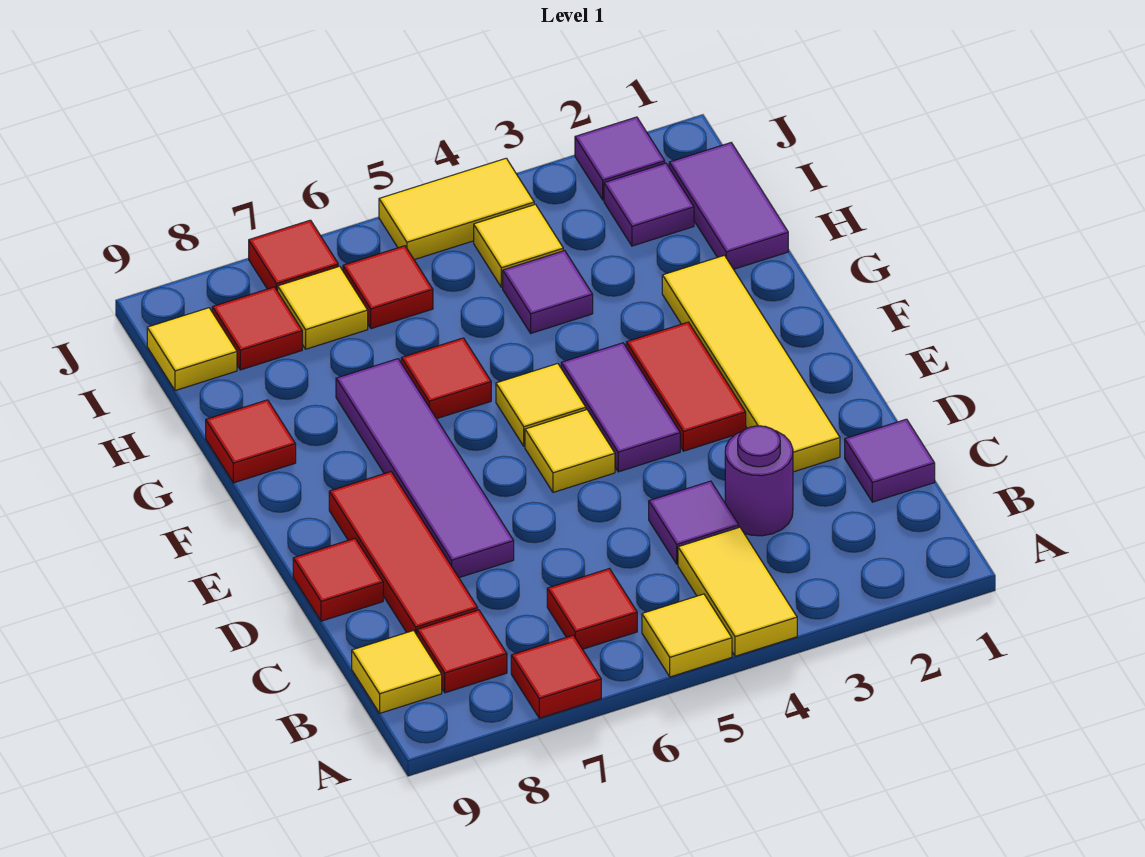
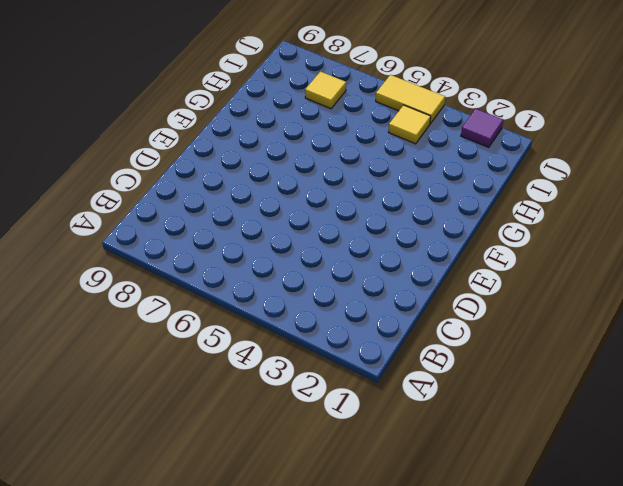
none -> yellow 1x2 tile [678,527,797,656]
none -> yellow 1x1 tile [642,594,732,677]
none -> red 1x1 tile [511,635,601,718]
none -> red 1x1 tile [547,569,637,649]

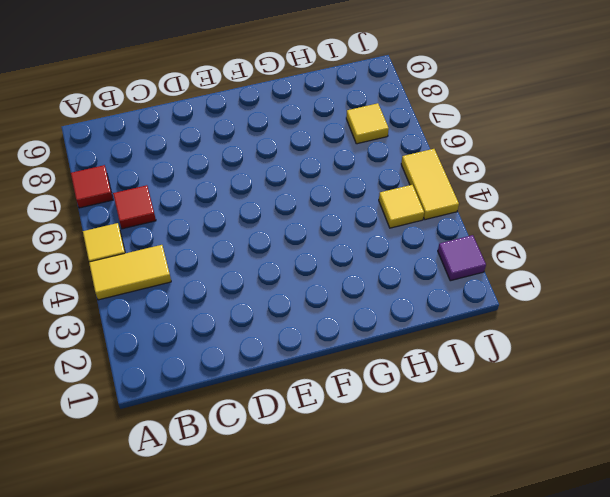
none -> red 1x1 tile [417,610,507,693]
none -> yellow 1x1 tile [352,630,442,713]
none -> purple 1x1 tile [845,419,935,502]
none -> purple 1x1 round brick [725,426,793,536]

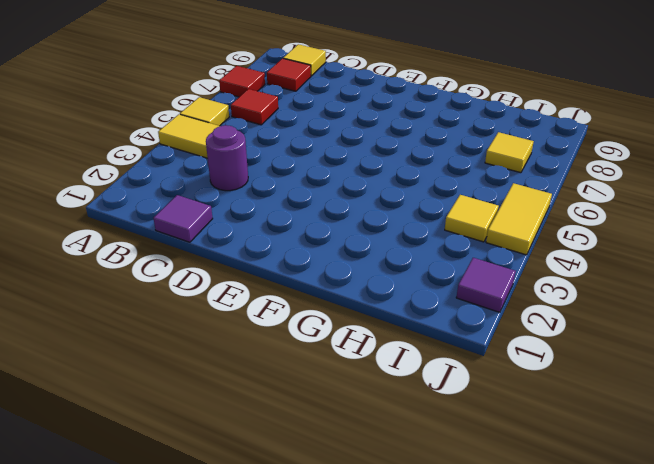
none -> purple 1x1 tile [649,481,739,564]
none -> red 1x3 tile [329,472,478,635]
none -> yellow 1x4 tile [662,255,840,472]
none -> purple 1x4 tile [336,359,514,578]

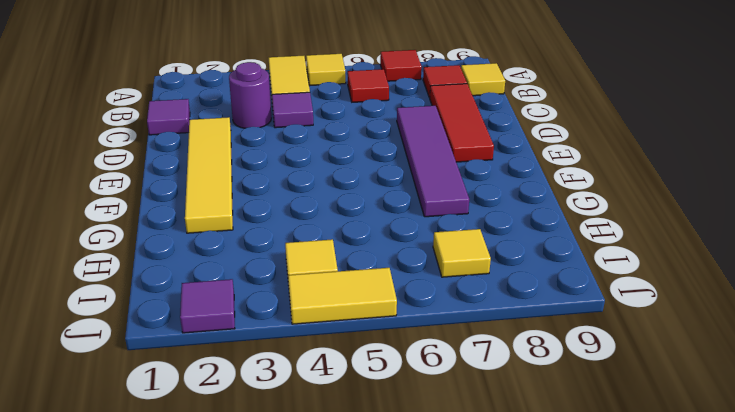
none -> red 1x1 tile [293,538,383,621]
none -> red 1x2 tile [626,322,746,451]
none -> purple 1x2 tile [561,343,680,472]
none -> yellow 1x1 tile [525,410,615,492]

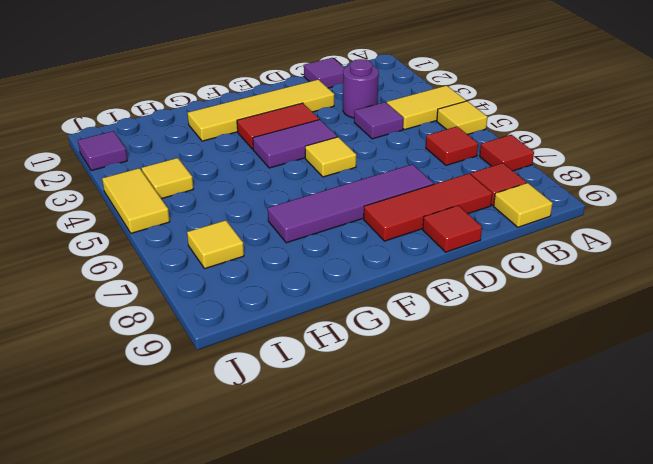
none -> yellow 1x1 tile [496,364,586,446]
none -> red 1x1 tile [401,338,491,419]
none -> red 1x1 tile [206,400,296,483]
none -> purple 1x2 tile [669,143,788,269]

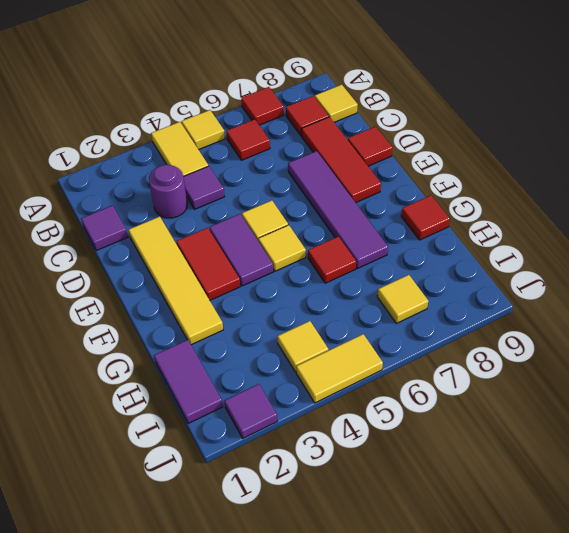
none -> purple 1x1 tile [503,251,593,333]
none -> purple 1x1 tile [604,163,694,246]
none -> red 1x1 tile [343,246,433,329]
none -> red 1x1 tile [212,287,302,370]

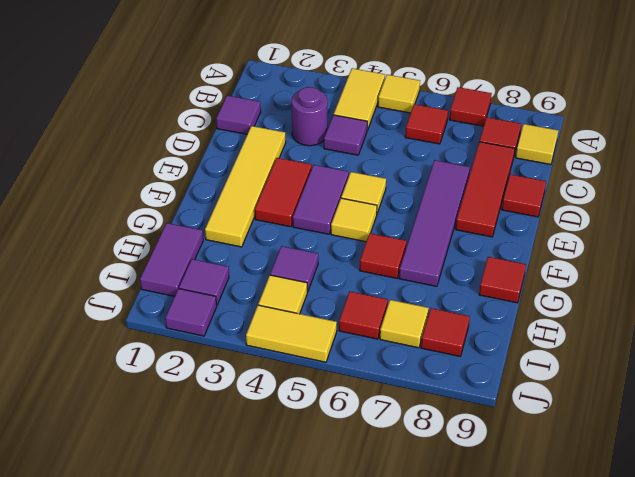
none -> yellow 1x1 tile [147,308,237,391]
none -> red 1x1 tile [249,220,338,291]

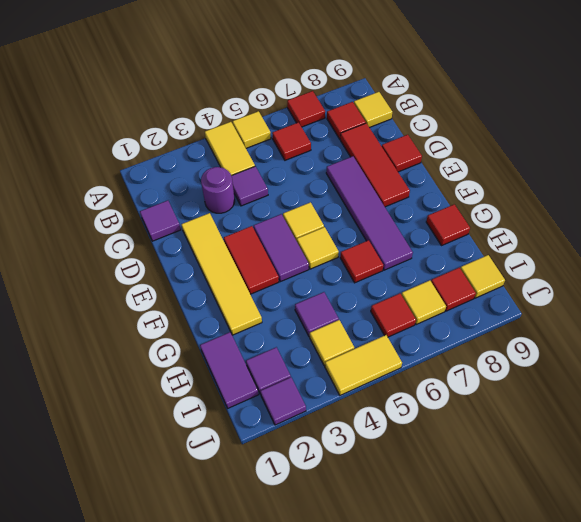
none -> red 1x1 tile [249,220,338,291]

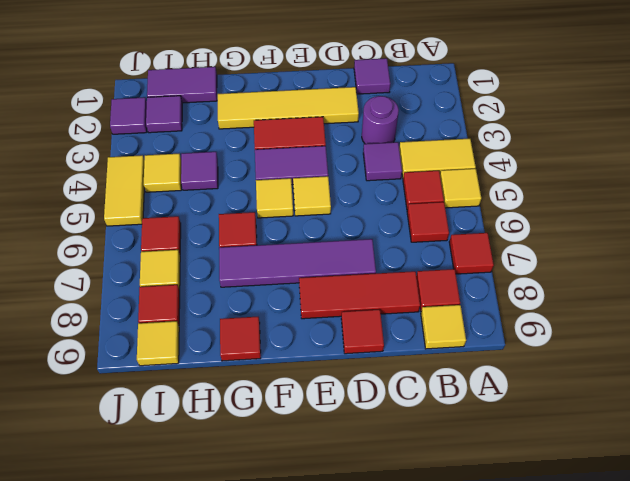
red 1x1 tile [403,171,444,209] -> red 1x1 tile moved to [249,220,338,291]

